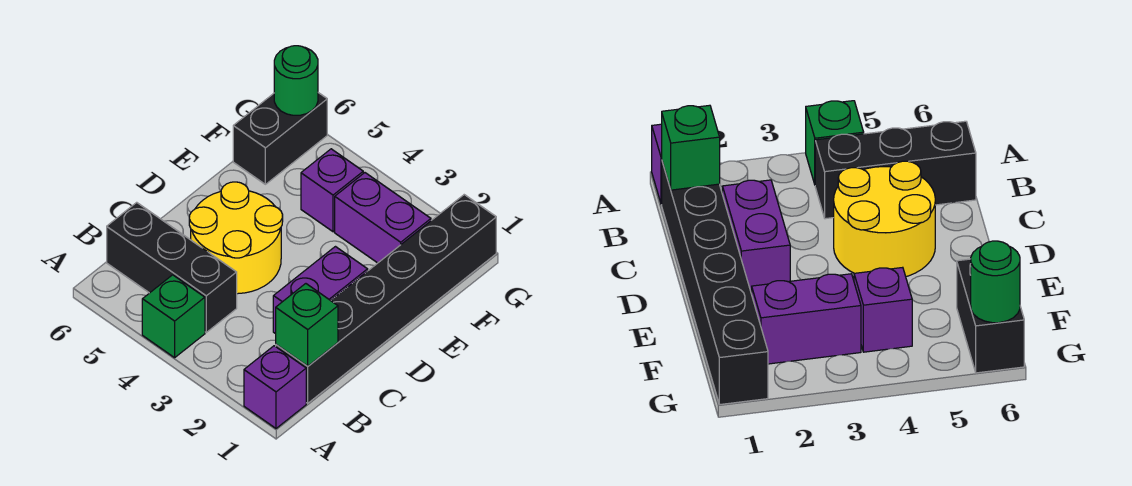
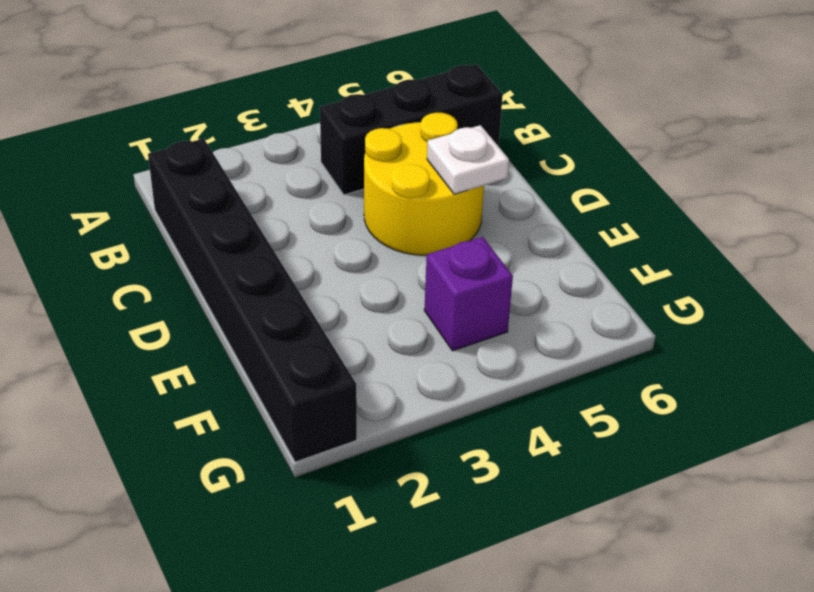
white 1x1 plate [427,125,509,194] -> none
none -> purple 1x1 brick [244,346,306,428]
none -> green 1x1 brick [142,275,205,358]

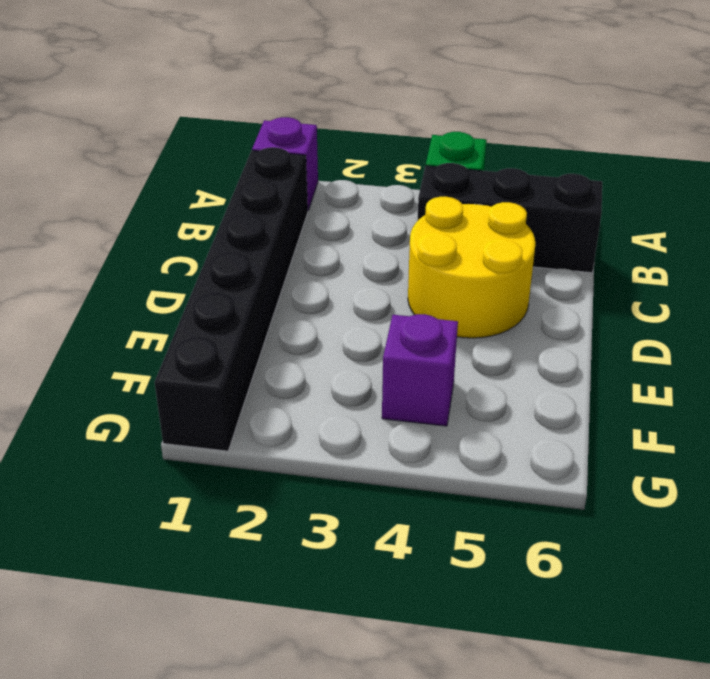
none -> purple 1x2 brick [273,247,368,334]
none -> purple 1x2 brick [335,173,431,263]

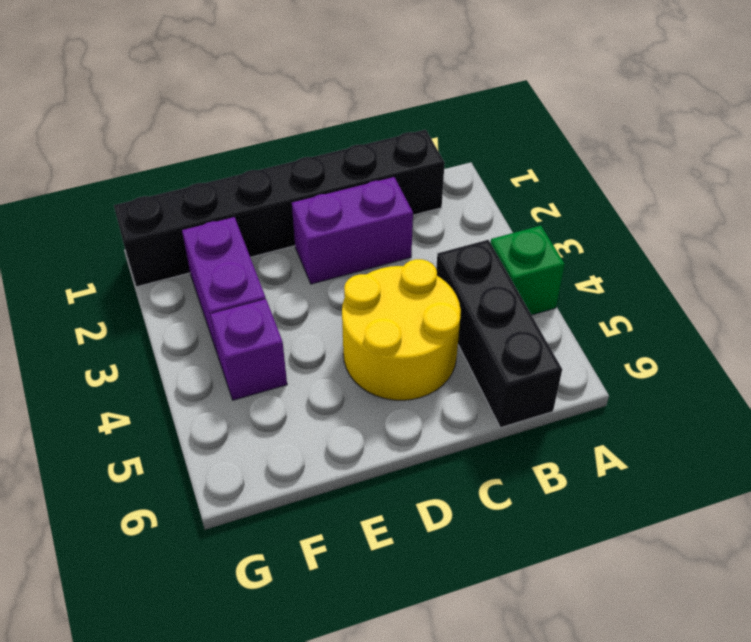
none -> purple 1x1 brick [244,346,306,428]
none -> black 1x2 brick [233,93,327,184]

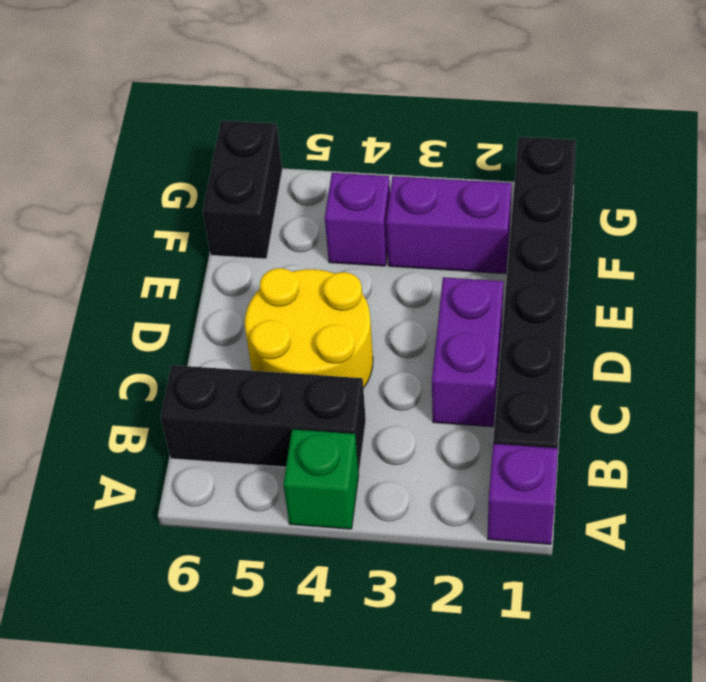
none -> green 1x1 brick [276,284,338,366]
none -> green 1x1 round brick [274,46,318,115]

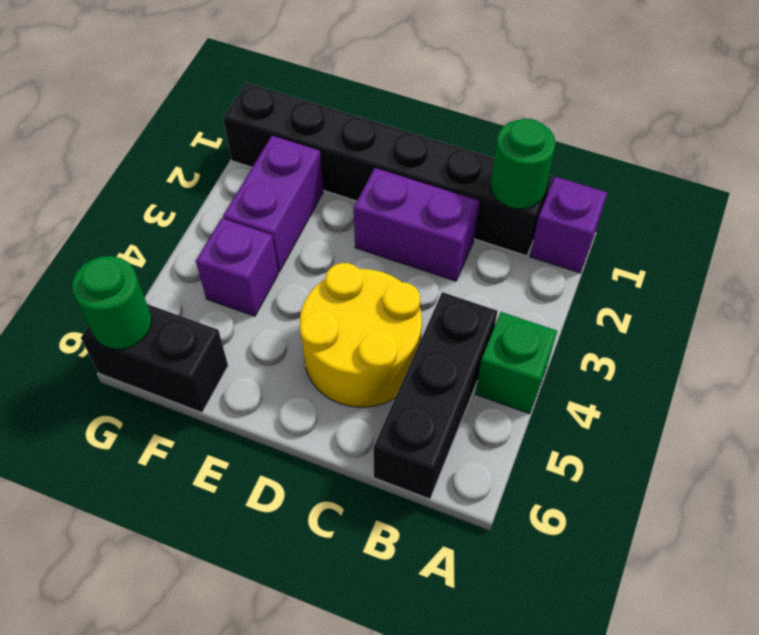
green 1x1 round brick [491,119,556,209] -> green 1x1 brick [276,284,338,366]

